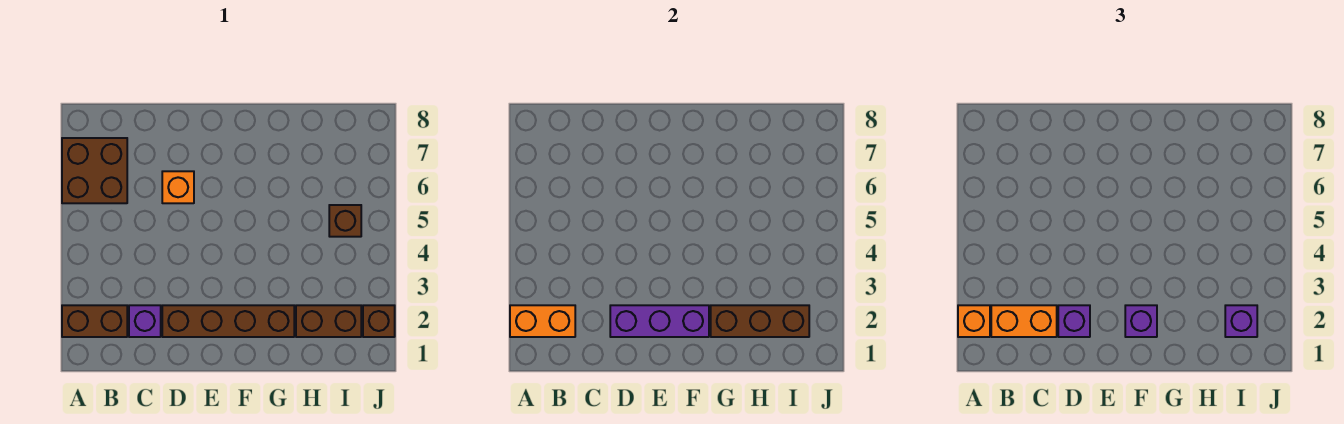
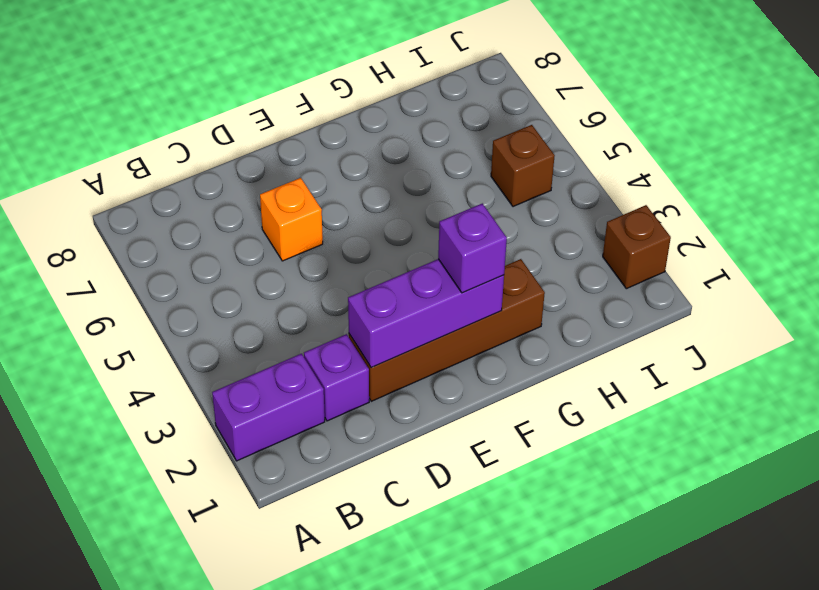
purple 1x2 brick [212,354,325,461] -> brown 1x2 brick [62,305,127,337]
none -> brown 2x2 brick [62,138,127,203]
none -> brown 1x2 brick [296,305,361,337]
none -> orange 1x2 brick [510,305,575,337]

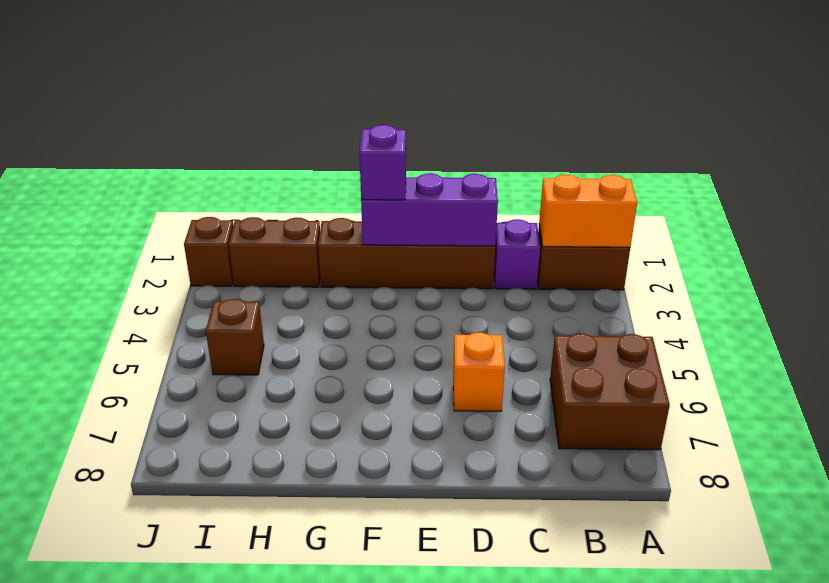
none -> brown 1x3 brick [711,305,809,337]
none -> orange 1x1 brick [958,305,990,337]
none -> orange 1x2 brick [991,305,1057,337]

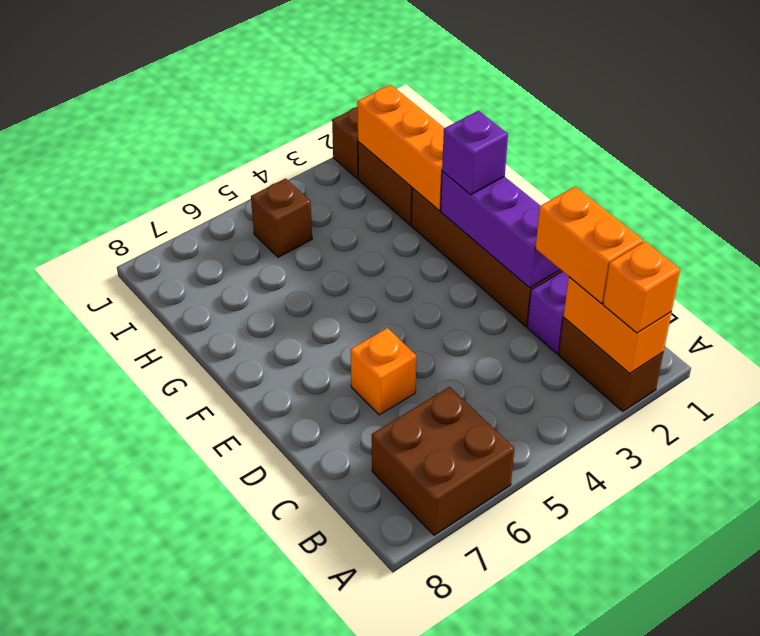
orange 1x3 brick [357,85,444,210] -> brown 1x3 brick [711,305,809,337]
none -> purple 1x1 brick [1058,305,1090,337]
none -> purple 1x1 brick [1225,305,1257,337]

